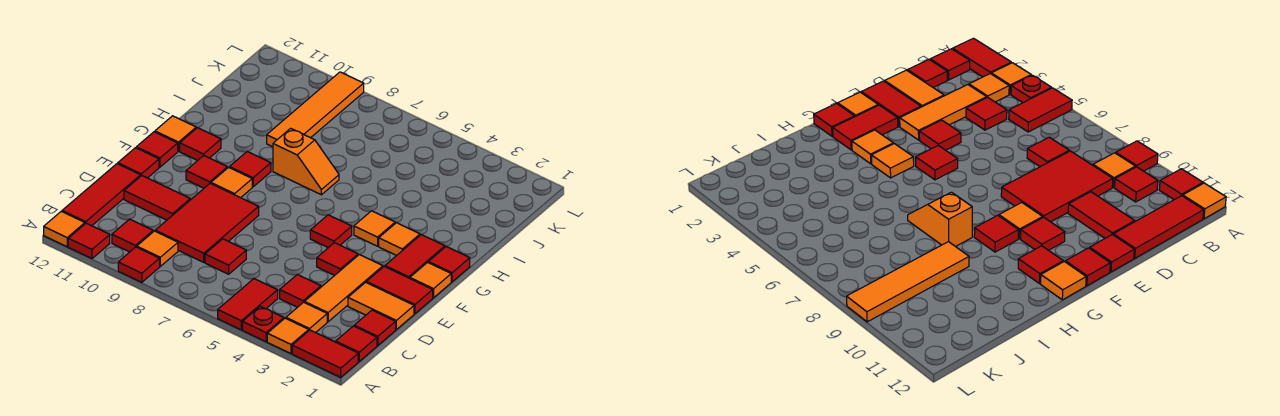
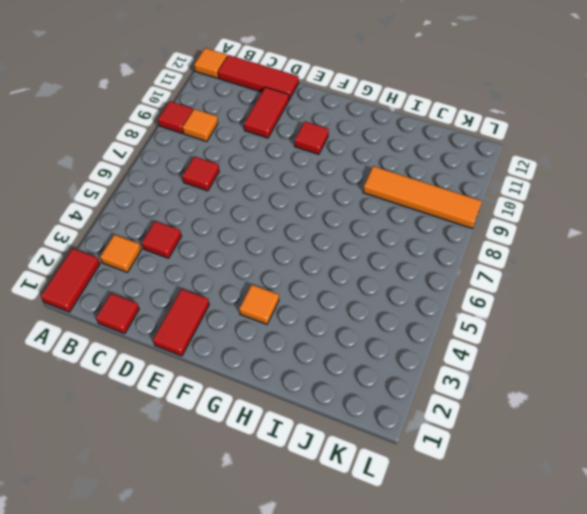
none -> orange 1x1 tile [267,318,309,354]
none -> red 1x1 plate [243,306,284,342]
none -> red 1x2 tile [218,279,278,330]
none -> red 1x1 tile [68,223,110,259]

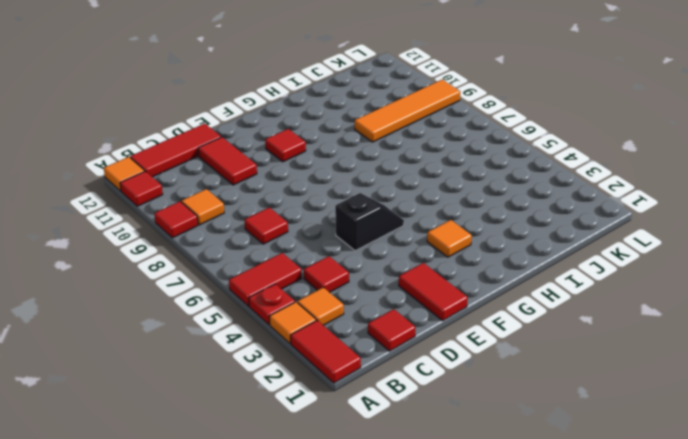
black 1x2 slope [335,193,404,251] -> red 1x1 tile [310,215,352,248]
none -> red 1x1 tile [336,326,377,361]
none -> red 1x1 tile [112,219,153,252]
none -> orange 1x3 tile [305,255,383,322]
none -> red 2x3 tile [155,183,259,262]

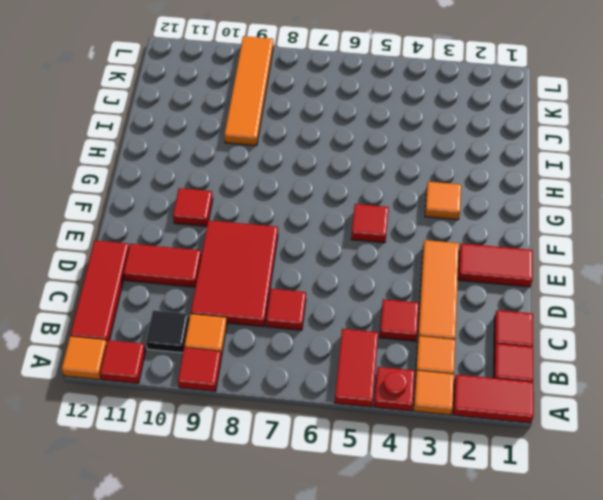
black 1x1 tile [146,310,189,353] -> red 1x1 tile [112,219,153,252]
none -> orange 1x2 tile [348,282,414,329]
none -> red 1x1 tile [317,243,358,275]
none -> red 1x1 tile [118,148,159,178]
none -> orange 1x1 tile [410,262,451,298]

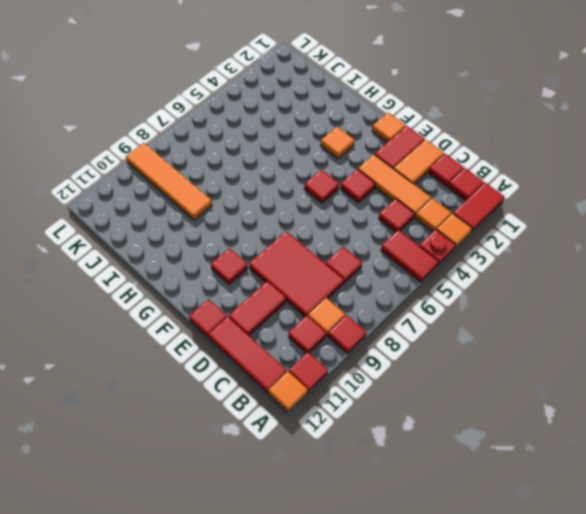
none -> red 1x2 tile [385,235,445,278]
none -> orange 1x1 tile [211,167,252,198]
none -> red 1x1 tile [136,132,178,167]
none -> red 1x1 tile [428,247,470,282]

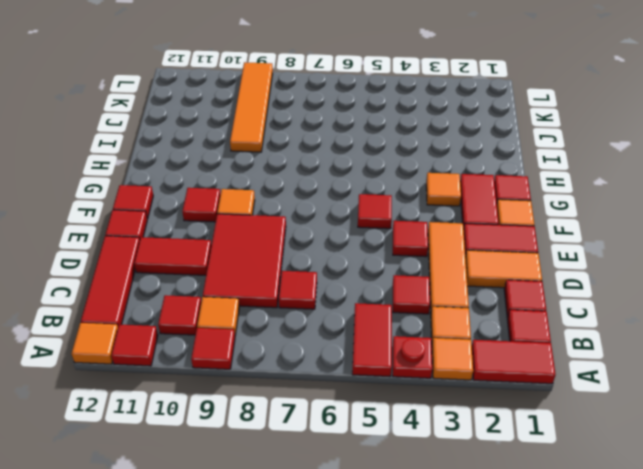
none -> orange 1x1 tile [354,211,395,246]
none -> red 1x1 tile [229,152,271,187]
none -> red 1x1 tile [180,128,221,160]
none -> orange 1x1 tile [155,116,196,151]

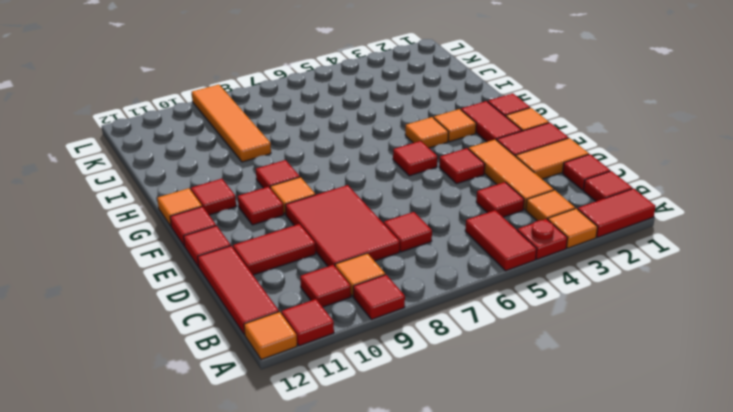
none -> orange 1x2 slope [273,128,339,195]

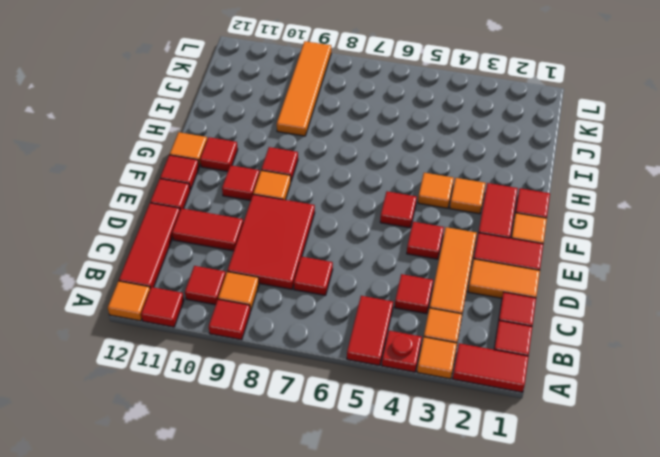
none -> orange 1x2 slope [273,128,339,195]

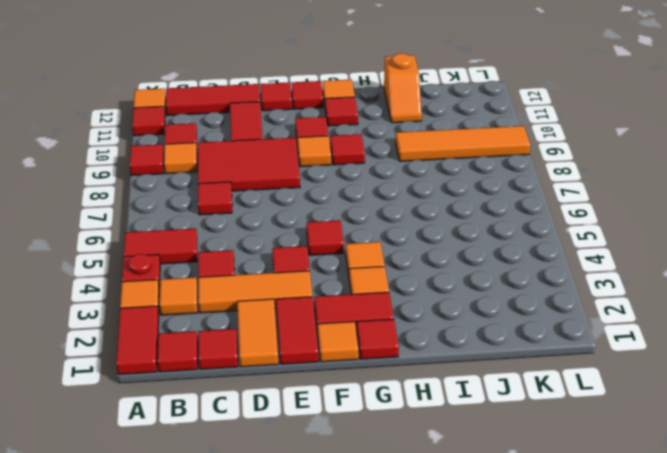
orange 1x2 slope [384,53,422,123] -> orange 1x2 slope moved to [273,128,339,195]

